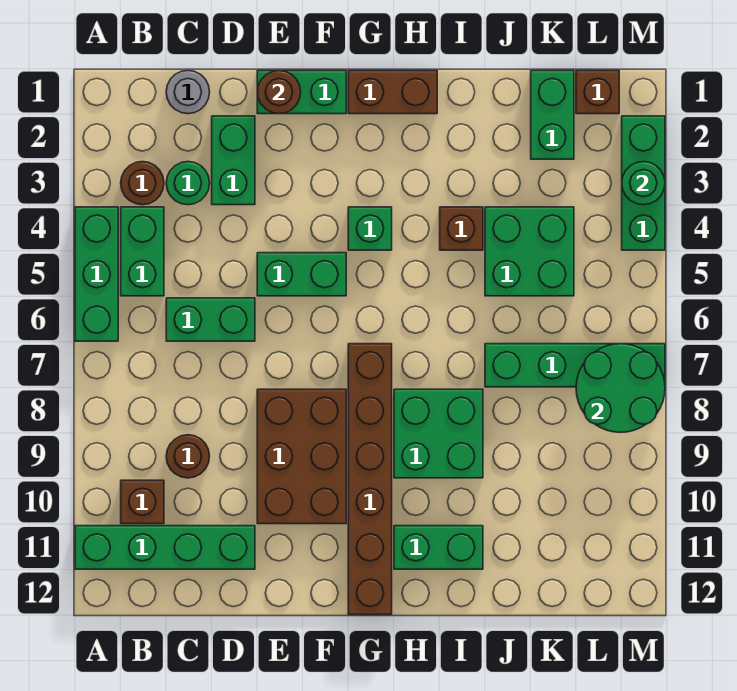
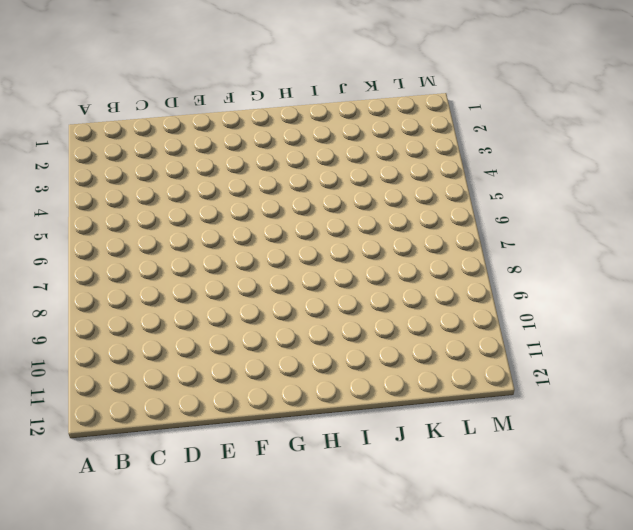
none -> green 1x3 brick [75,207,118,341]
none -> green 1x4 brick [75,526,255,569]
none -> brown 1x1 round brick [121,161,164,205]

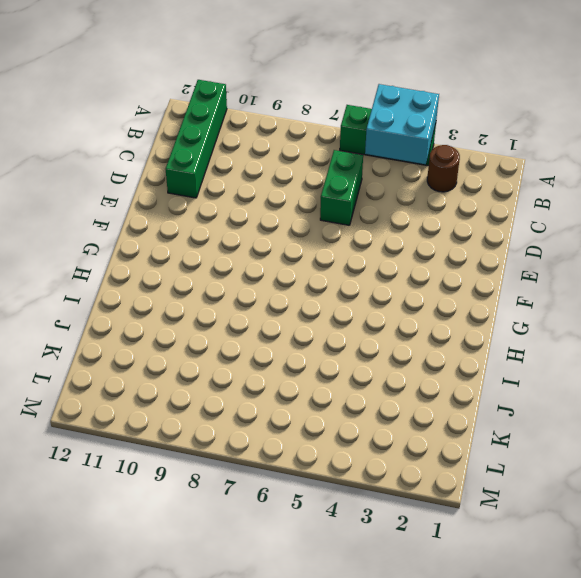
cyan 2x2 brick [365,84,439,164] -> none
none -> green 1x2 brick [121,207,164,296]
none -> brown 1x1 brick [121,480,164,524]
none -> grey 1x1 round brick [166,70,210,114]

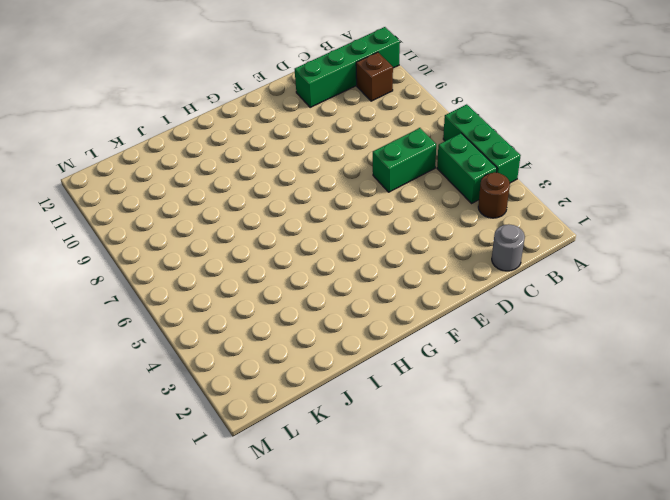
none -> green 1x1 round brick [166,162,210,205]
none -> brown 1x1 round brick [166,435,210,478]
none -> green 1x2 brick [212,116,255,205]

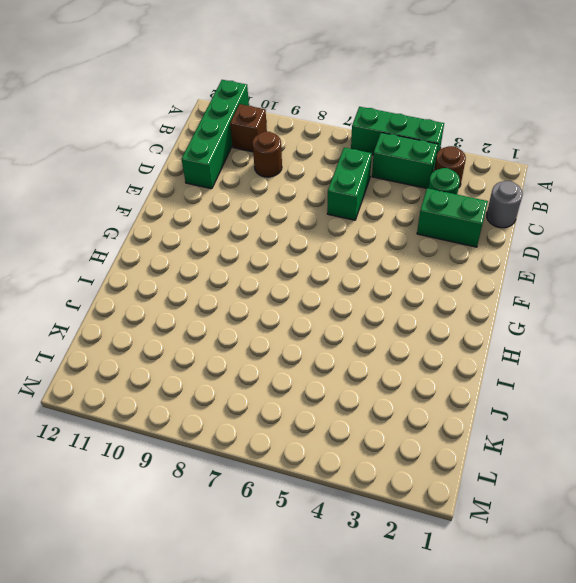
none -> green 1x2 brick [257,70,346,114]
none -> green 1x2 brick [257,253,346,296]
none -> brown 2x3 brick [257,389,346,524]

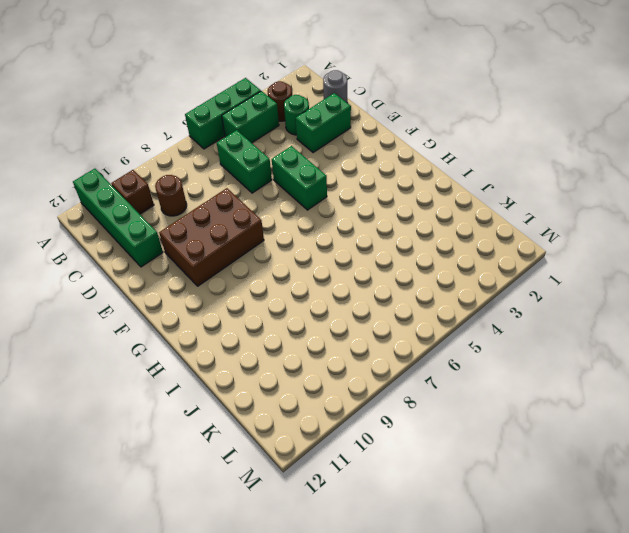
none -> green 1x2 brick [257,70,346,114]
none -> brown 1x2 brick [348,70,437,114]
none -> green 1x1 brick [348,207,392,250]

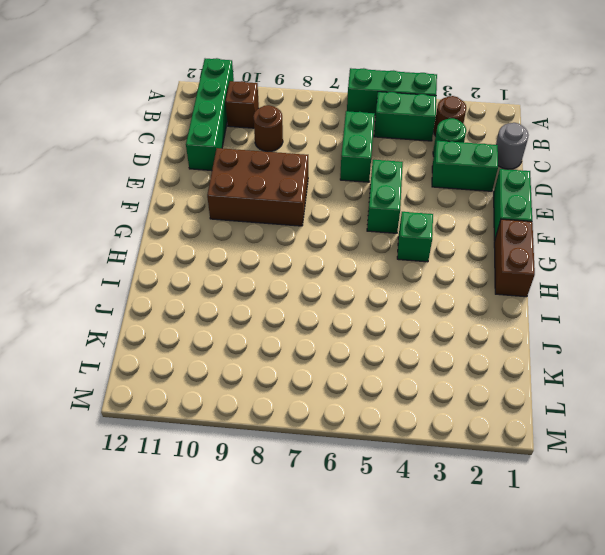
none -> brown 1x6 brick [348,344,392,615]
none -> green 2x2 brick [394,389,483,478]
none -> green 1x2 brick [394,526,483,569]

